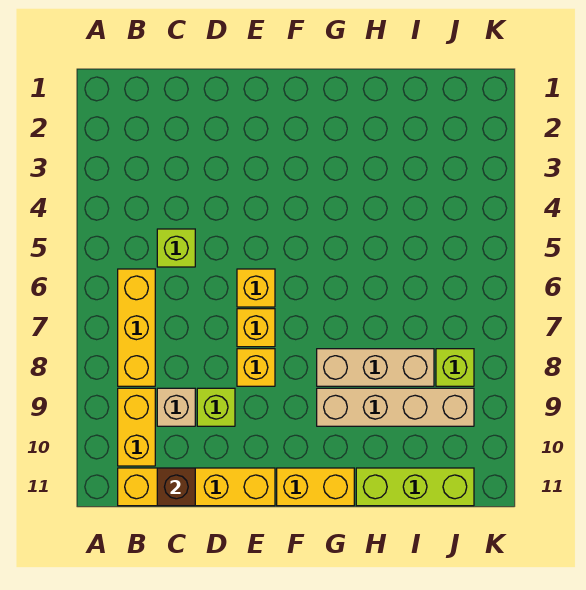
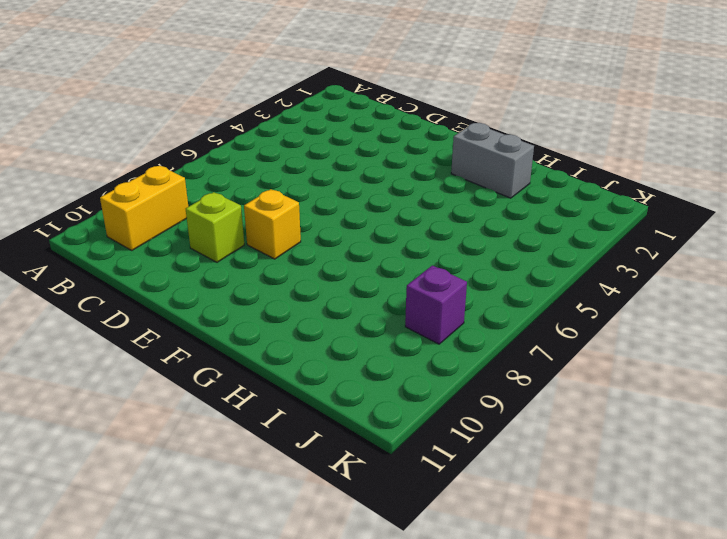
grey 1x2 brick [451,123,534,198] -> none
purple 1x1 brick [405,265,467,344] -> lime 1x1 brick [436,349,474,386]
none -> yellow 1x3 brick [118,269,155,386]
none -> yellow 1x4 brick [118,468,275,506]
none -> lime 1x1 brick [157,229,195,267]

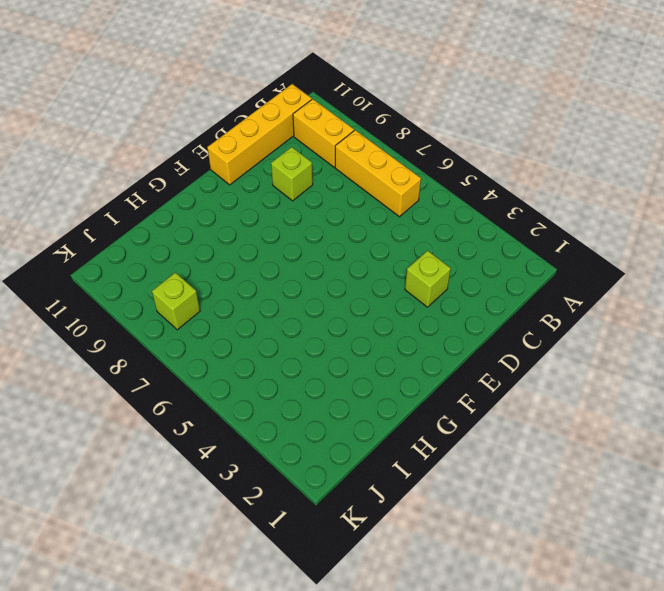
lime 1x1 brick [405,251,451,307] -> lime 1x1 brick moved to [157,229,195,267]
none -> tan 1x1 brick [157,388,195,426]
none -> yellow 1x1 brick [237,269,275,307]
none -> yellow 1x1 brick [237,309,275,347]

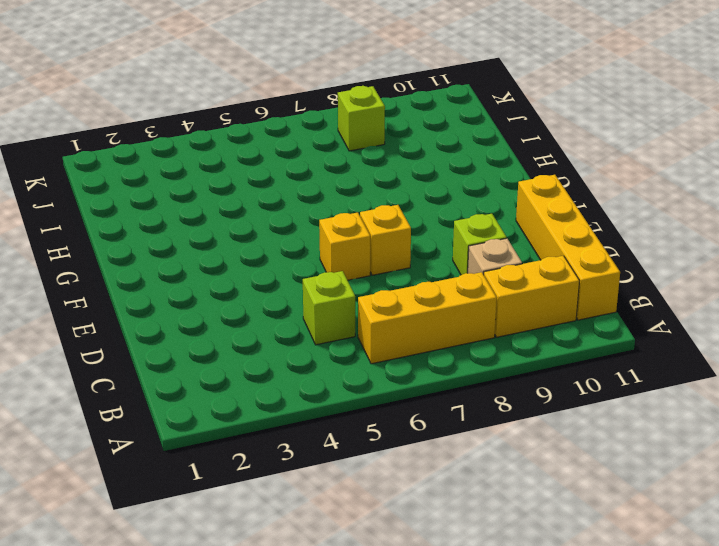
none -> yellow 1x1 brick [237,349,275,386]
none -> yellow 1x2 brick [277,468,354,506]
none -> tan 1x3 brick [317,349,434,386]

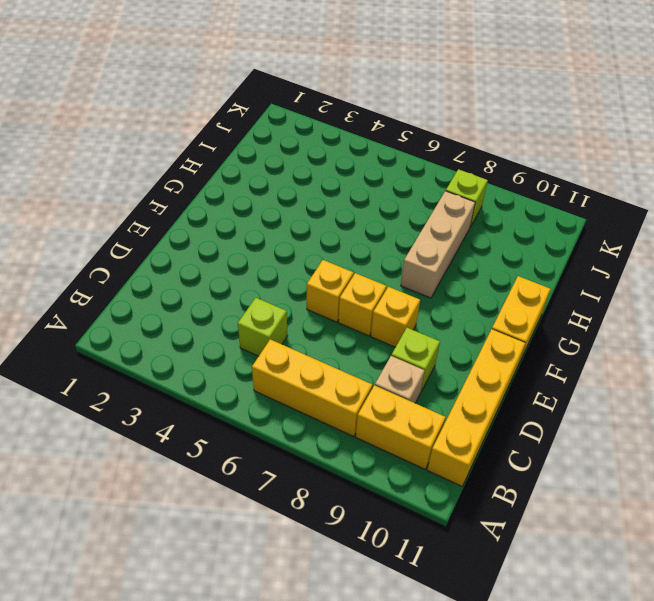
none -> tan 1x4 brick [317,388,474,426]
none -> lime 1x3 brick [356,468,474,506]
none -> brown 1x1 brick [157,468,195,506]

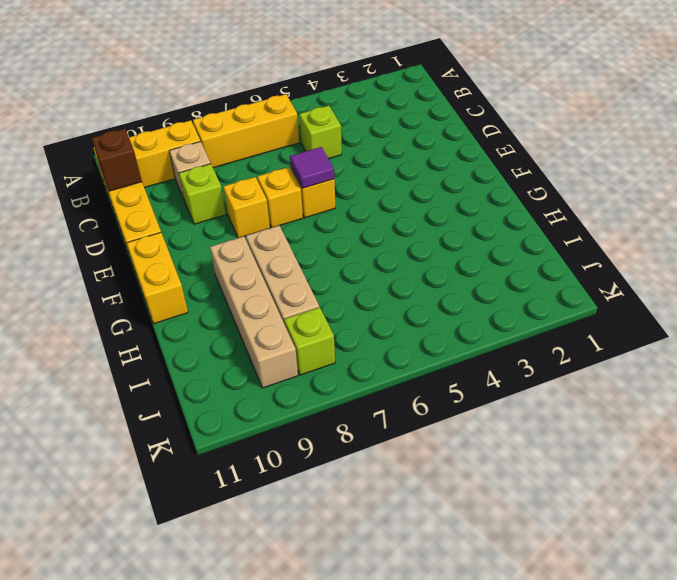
purple 1x1 tile [290,147,334,188] -> none
none -> lime 1x3 brick [356,468,474,506]

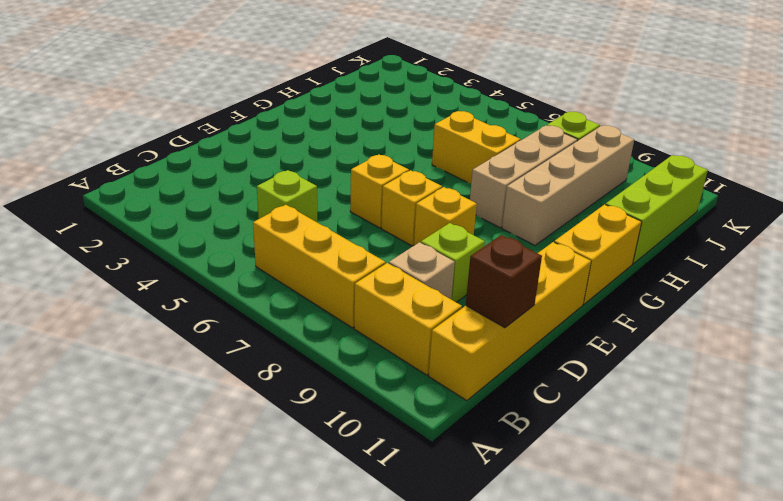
yellow 1x2 brick [432,111,521,183] -> none

